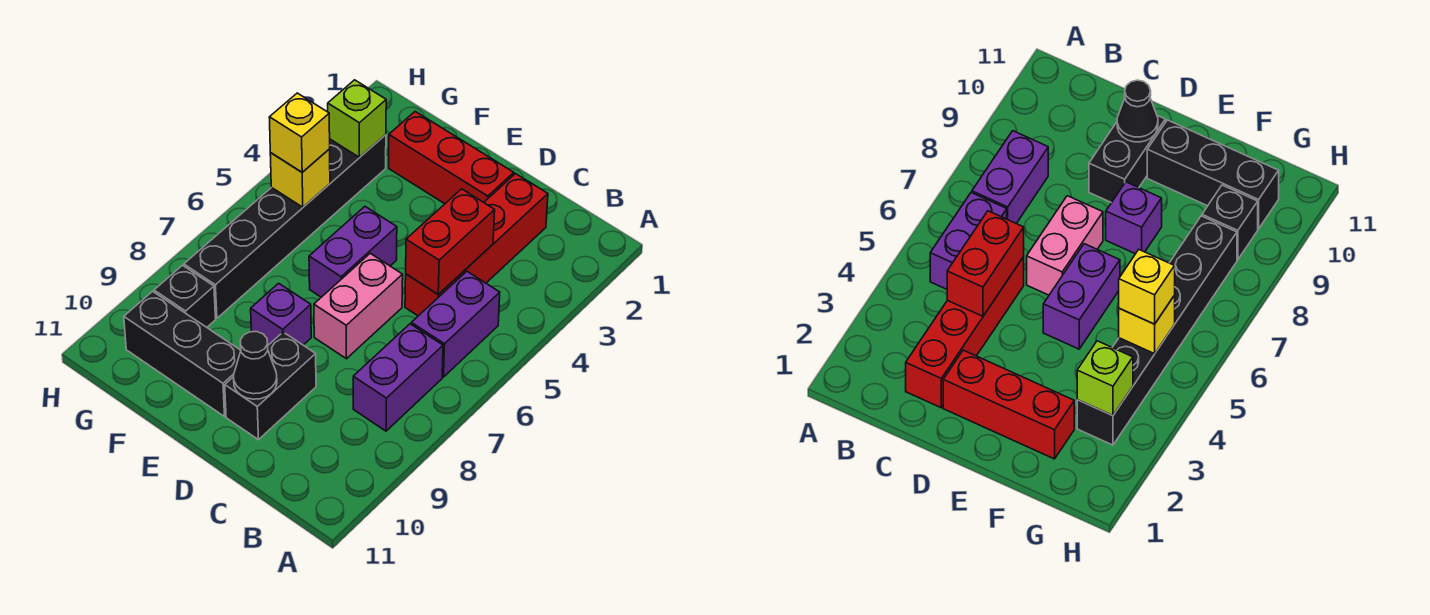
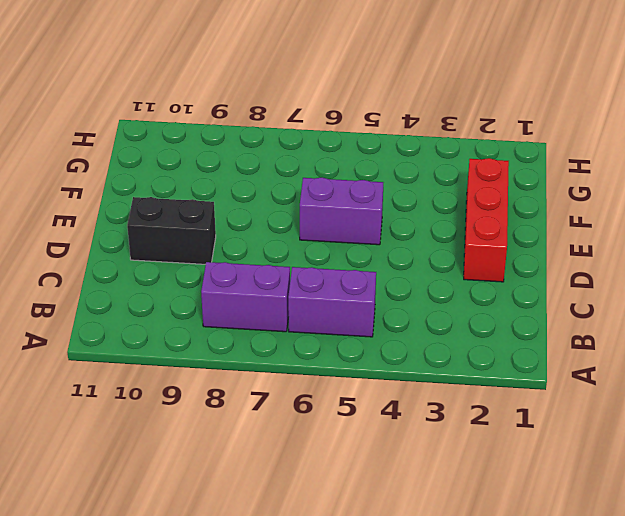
none -> red 1x4 brick [405,174,548,316]
none -> pink 1x2 brick [314,253,403,359]
none -> purple 1x1 brick [251,283,311,345]

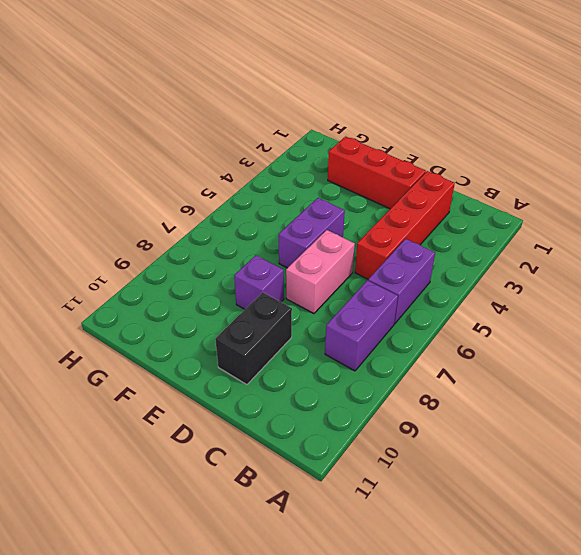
none -> black 1x3 brick [124,291,241,416]
none -> black 1x6 brick [184,135,386,318]
none -> black 1x1 brick [154,265,216,327]

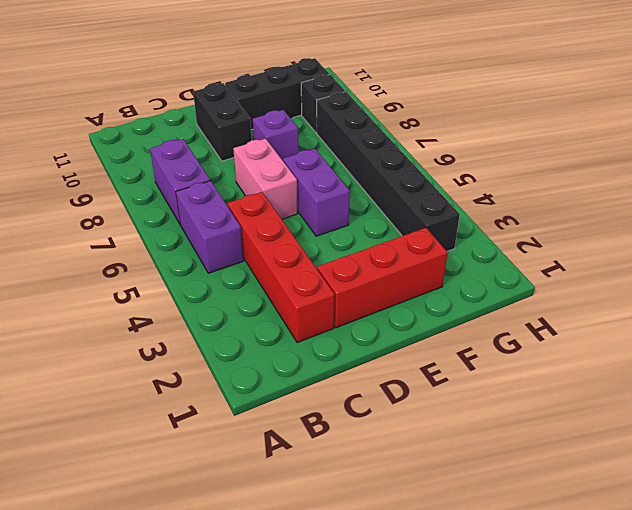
none -> red 1x2 brick [406,189,495,294]
none -> black 1x1 cone [234,332,277,399]
none -> lime 1x1 brick [328,80,386,157]

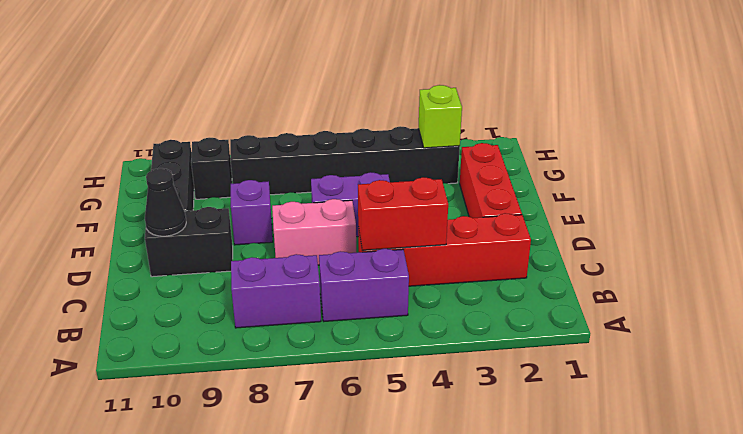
none -> yellow 1x1 brick [270,149,330,207]
none -> yellow 1x1 brick [269,93,330,172]

